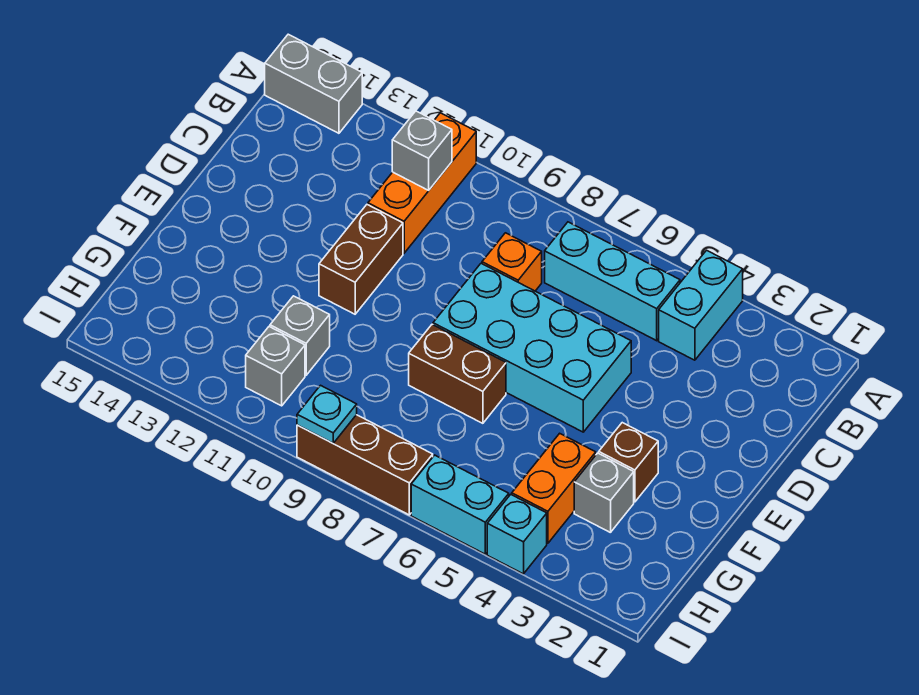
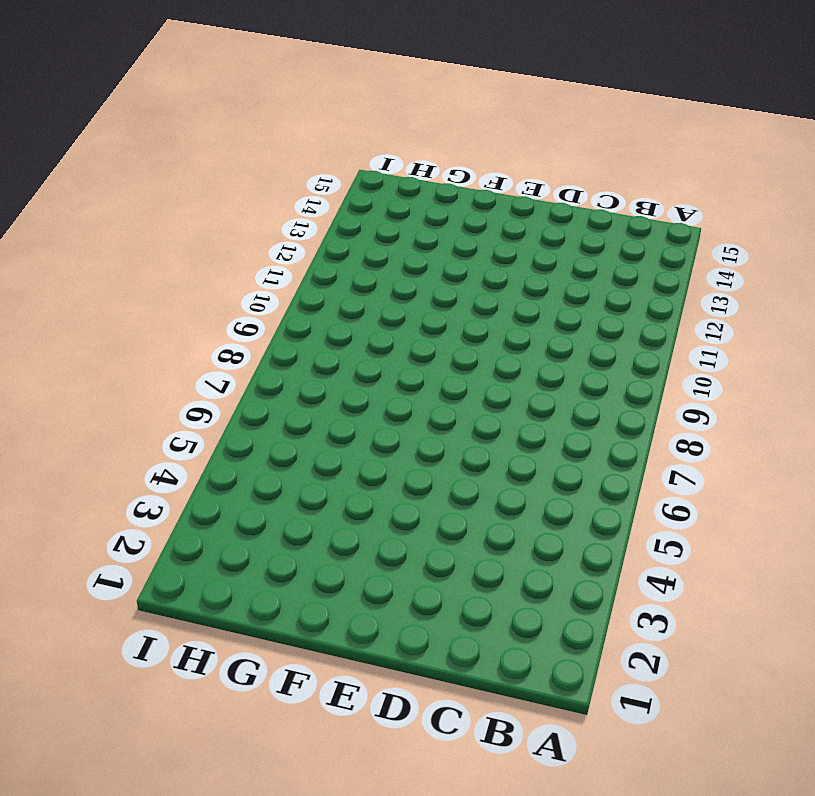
none -> cyan 1x2 brick [659,250,743,360]
none -> orange 1x3 brick [368,113,476,253]
none -> grey 1x2 brick [265,34,362,133]

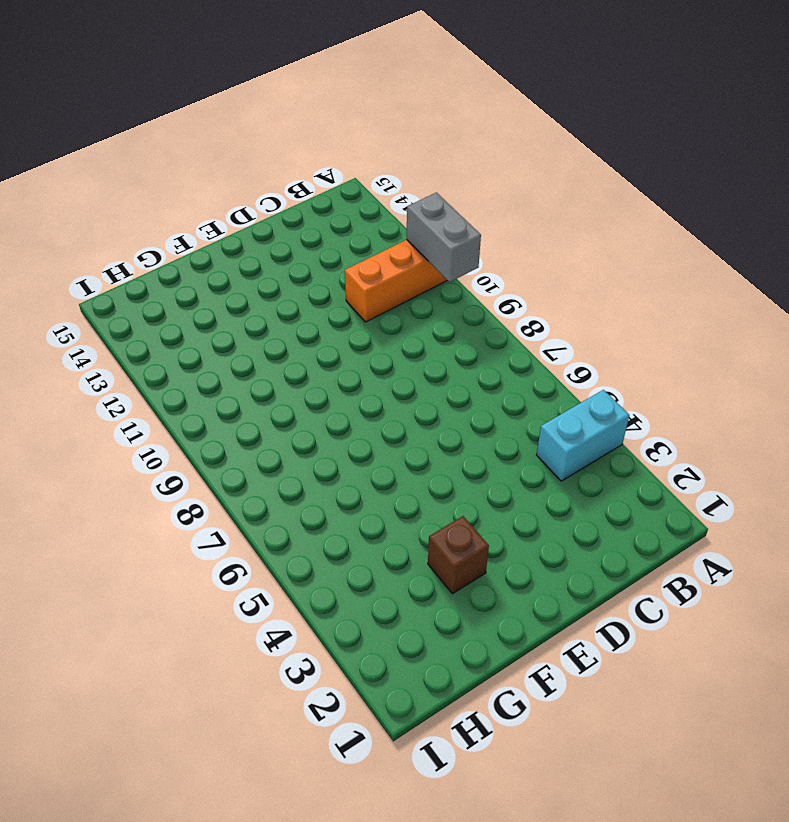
grey 1x2 brick [407,193,481,282] -> grey 1x2 brick moved to [265,34,362,133]
none -> cyan 1x3 brick [545,222,680,341]
none -> orange 1x1 brick [482,233,542,291]
none -> cyan 2x4 brick [433,263,631,432]

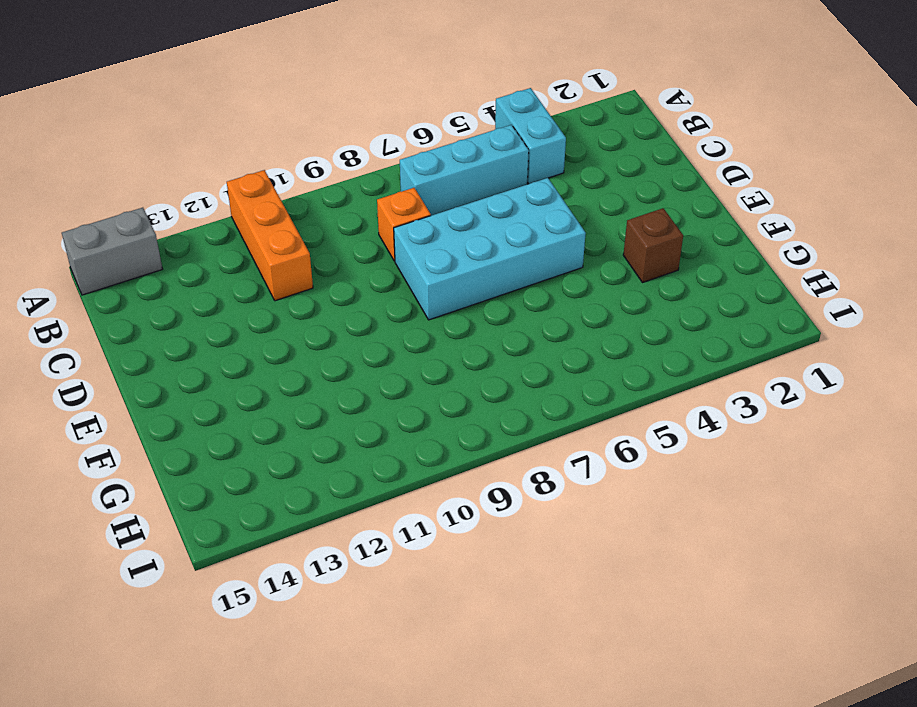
none -> brown 1x2 brick [319,205,403,314]
none -> brown 1x2 brick [409,324,506,423]
none -> grey 1x1 brick [574,453,634,533]

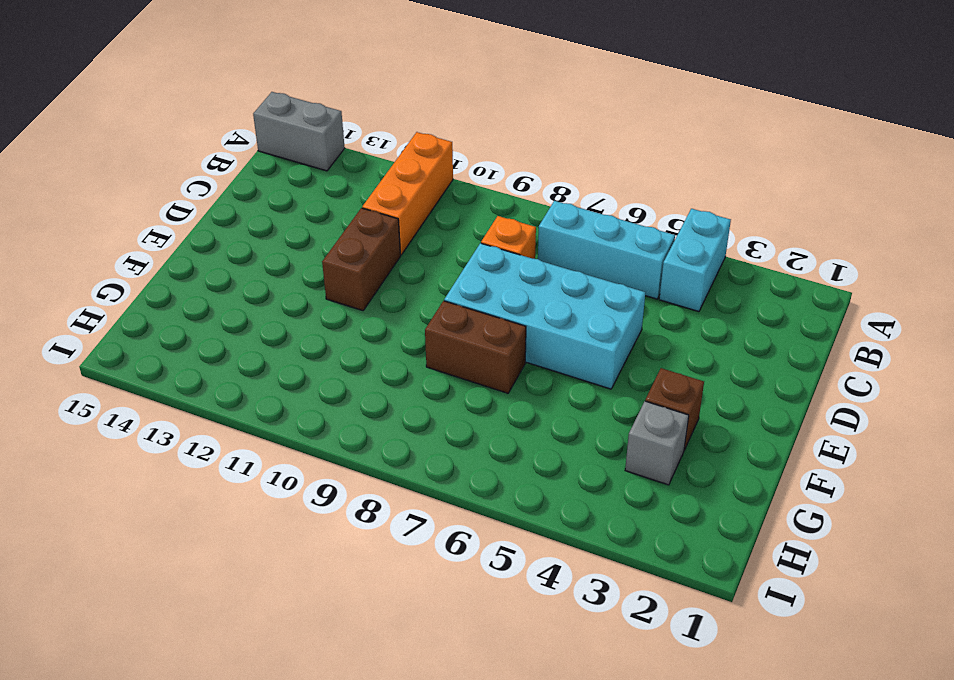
none -> orange 1x2 brick [512,433,596,543]
none -> grey 1x1 brick [270,296,330,375]
none -> grey 1x1 brick [246,327,305,406]

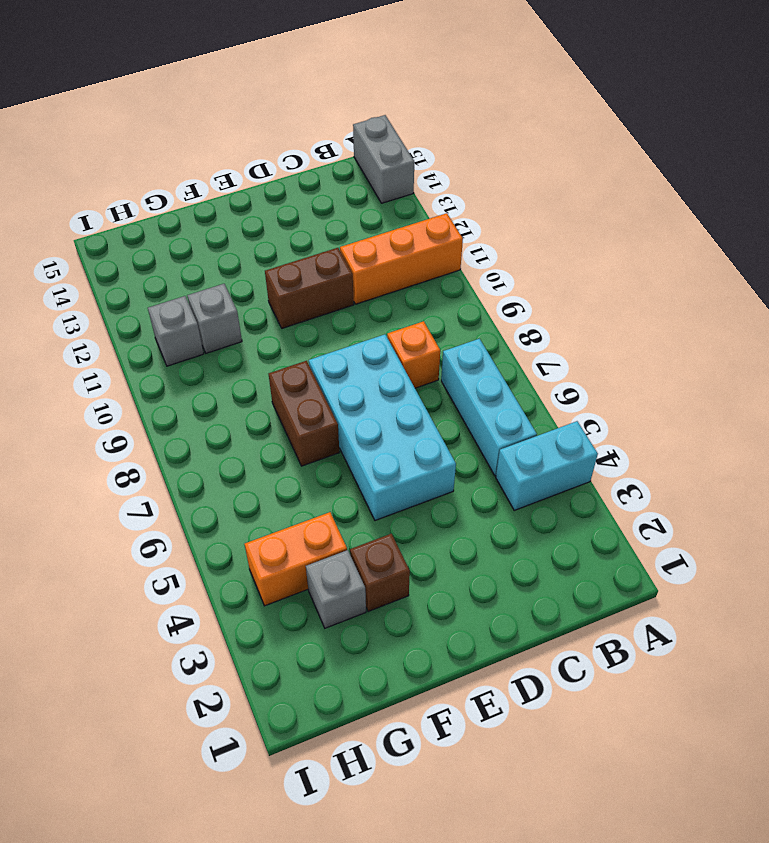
none -> cyan 1x1 brick [487,495,547,574]
none -> cyan 1x2 brick [411,455,509,554]
none -> brown 1x3 brick [297,415,433,515]

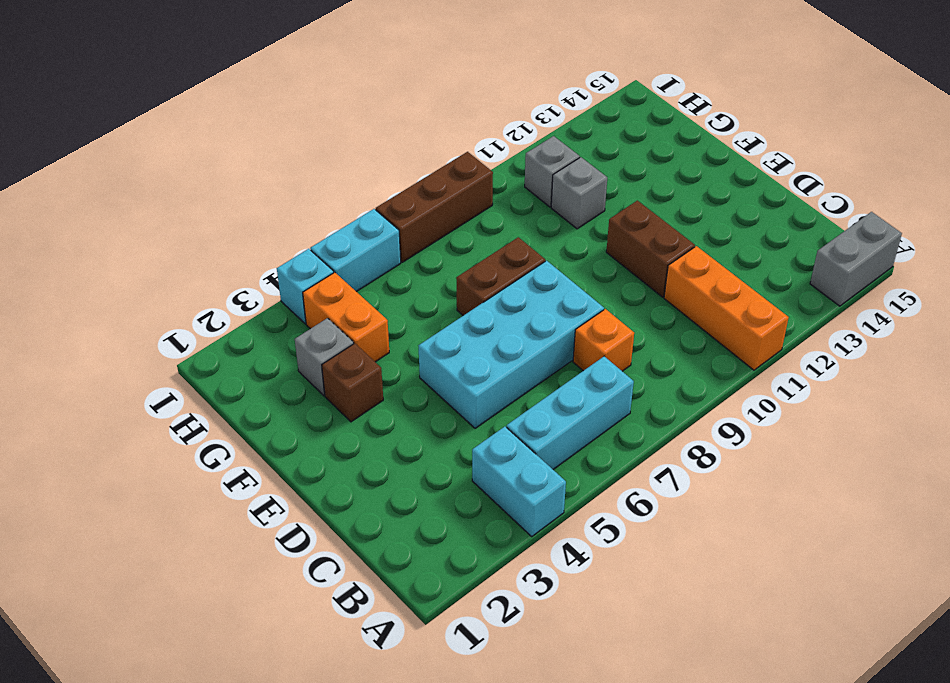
none -> grey 1x1 brick [392,111,452,190]
none -> cyan 1x1 plate [297,385,357,443]

